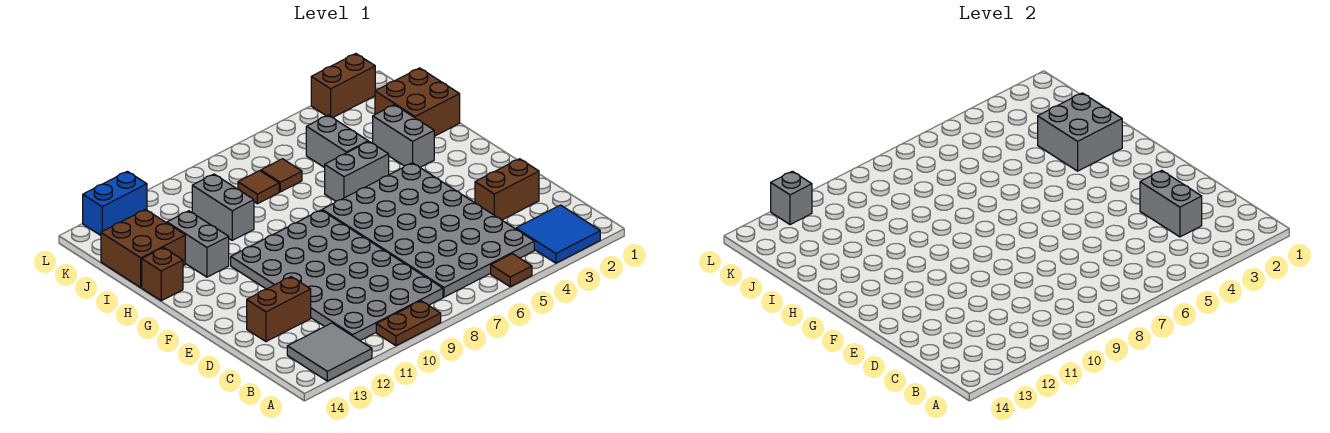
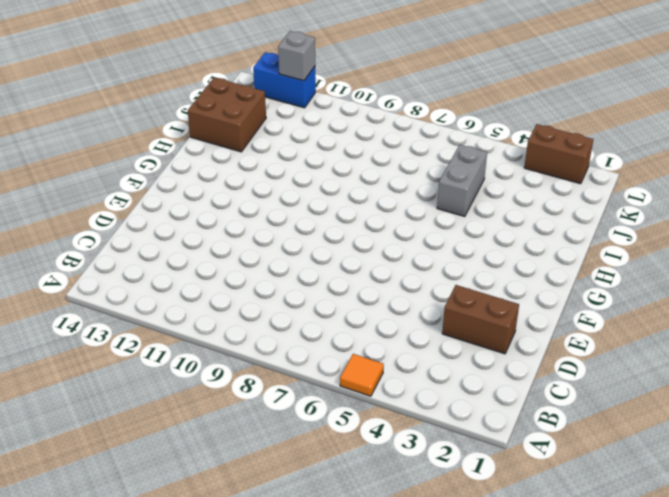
orange 1x1 tile [340,354,384,396] -> brown 1x1 tile [491,254,532,287]
none -> blue 2x2 tile [516,205,600,263]
none -> brown 1x2 plate [376,301,441,346]
none -> grey 2x2 tile [287,323,372,381]

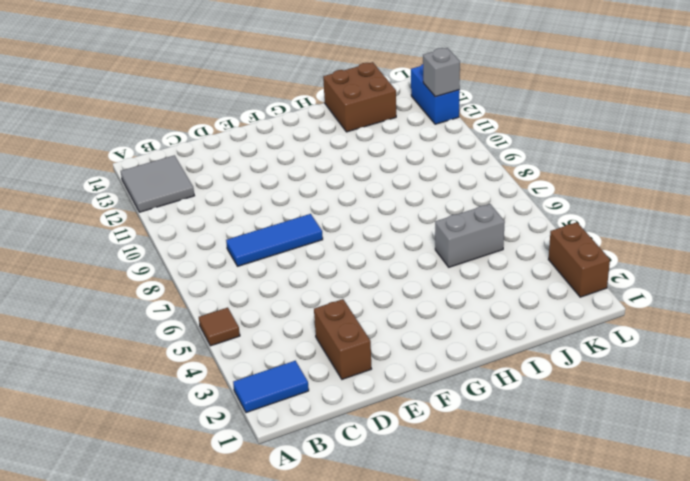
blue 1x2 tile [233,361,309,413] -> blue 2x2 tile [516,205,600,263]
blue 1x3 tile [226,214,323,266] -> grey 4x6 plate [231,210,443,340]
none -> brown 1x2 plate [376,301,441,346]
none -> grey 4x6 plate [322,163,534,297]
none -> brown 1x2 brick [247,277,311,342]

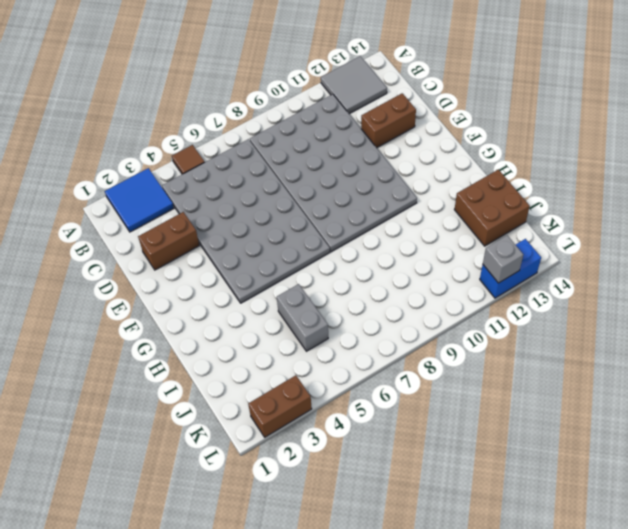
none -> brown 1x2 plate [376,301,441,346]
none -> grey 1x2 brick [373,105,434,167]
none -> grey 1x2 brick [325,142,389,201]

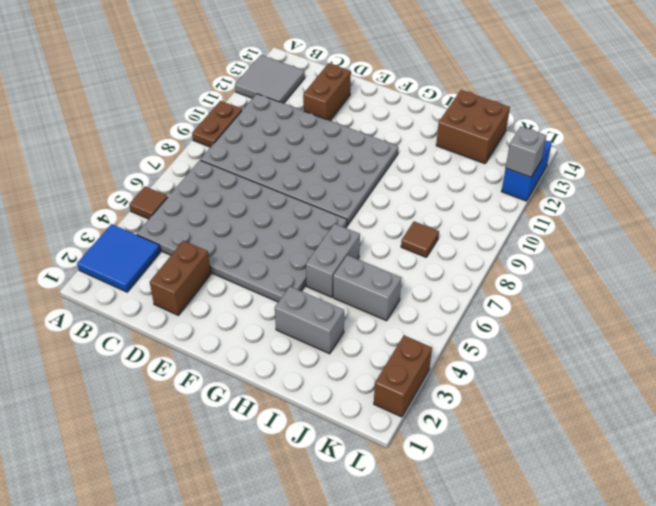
none -> grey 1x2 brick [167,211,229,277]
none -> brown 1x1 brick [142,248,183,301]
none -> brown 2x2 brick [375,68,460,136]

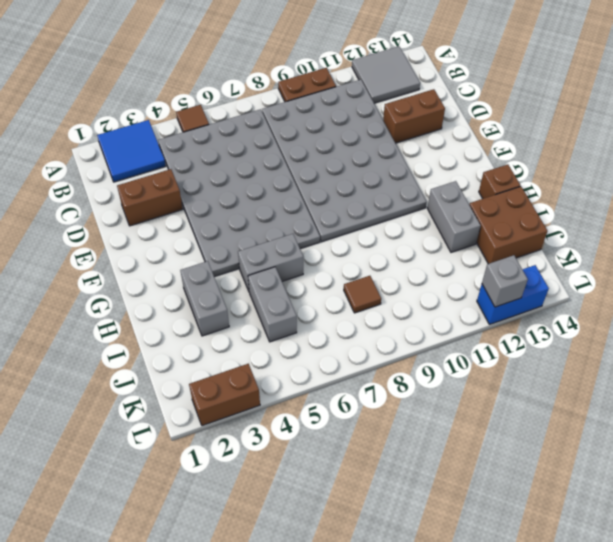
none -> brown 2x2 brick [375,68,460,136]
none -> grey 1x2 brick [192,174,254,240]
none -> brown 1x1 tile [261,159,302,192]

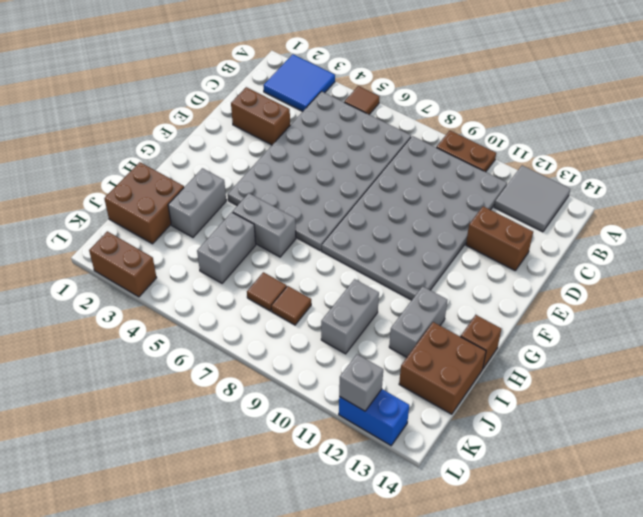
none -> grey 1x2 brick [1140,171,1202,237]
none -> grey 2x2 brick [1038,93,1122,171]

